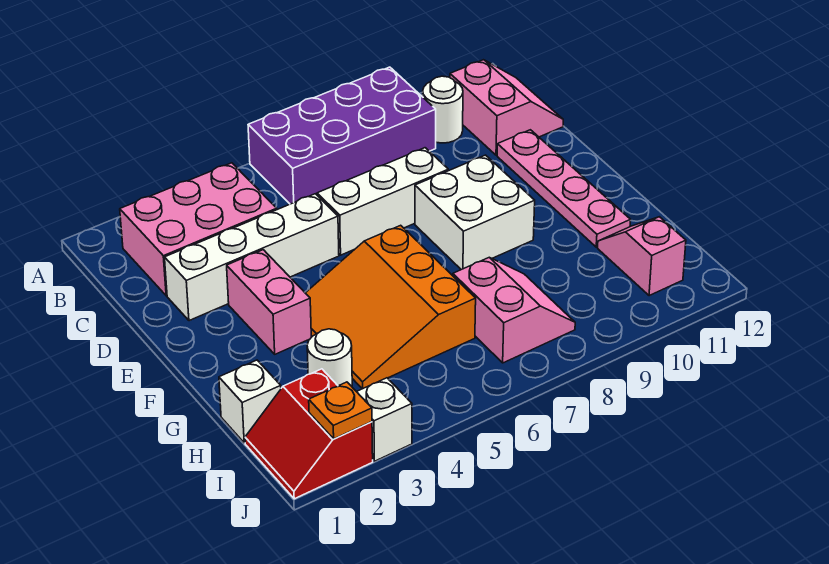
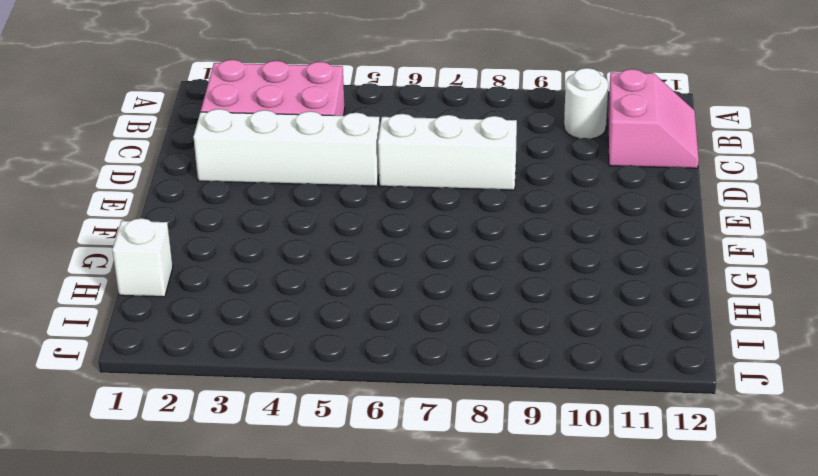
none -> purple 2x4 brick [248,67,436,204]
none -> pink 1x4 plate [497,130,631,247]
none -> pink 1x2 brick [227,250,311,354]

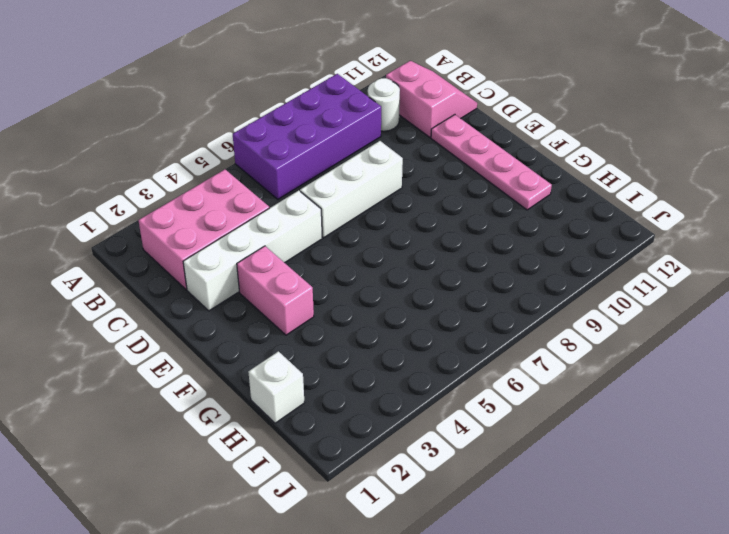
none -> white 2x2 brick [415,155,535,270]
none -> orange 3x3 slope [306,225,476,389]
none -> white 1x1 round brick [307,329,352,386]

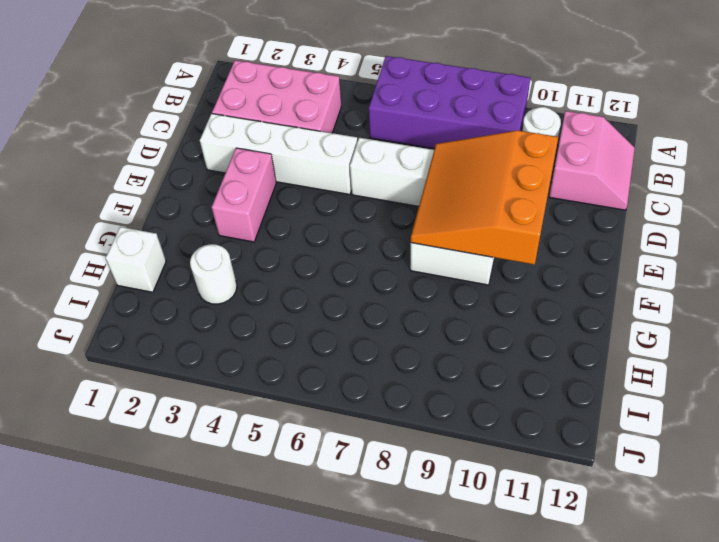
orange 3x3 slope [411,130,558,265] -> orange 3x3 slope moved to [306,225,476,389]
none -> pink 1x4 plate [497,130,631,247]
none -> pink 2x2 slope [453,257,575,363]
none -> pink 1x2 slope [598,217,686,296]

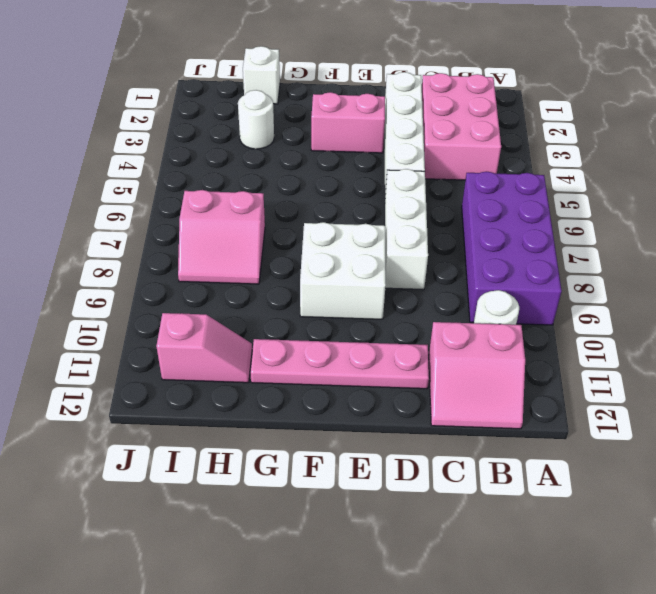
none -> orange 3x3 slope [306,225,476,389]
none -> red 2x2 slope [245,369,373,499]
none -> white 1x1 brick [357,378,412,461]

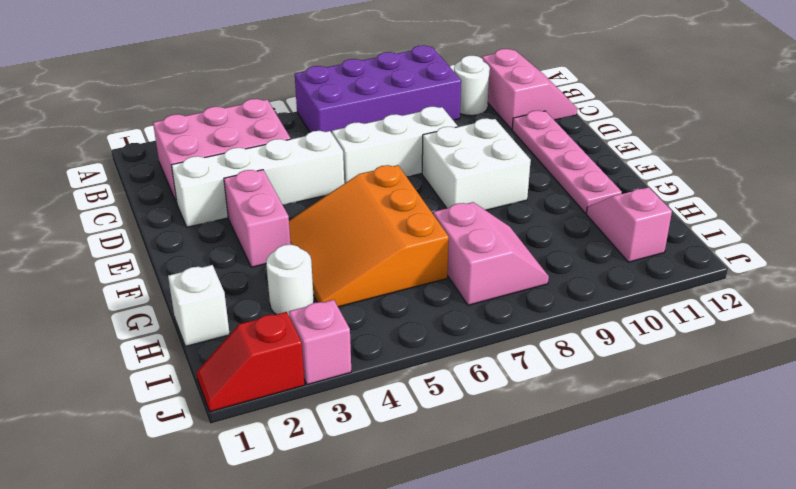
red 1x2 slope [197,312,305,412] -> red 2x2 slope [245,369,373,499]
pink 1x1 brick [289,300,351,385] -> white 1x1 brick [357,378,412,461]
none -> orange 1x1 plate [309,382,372,439]

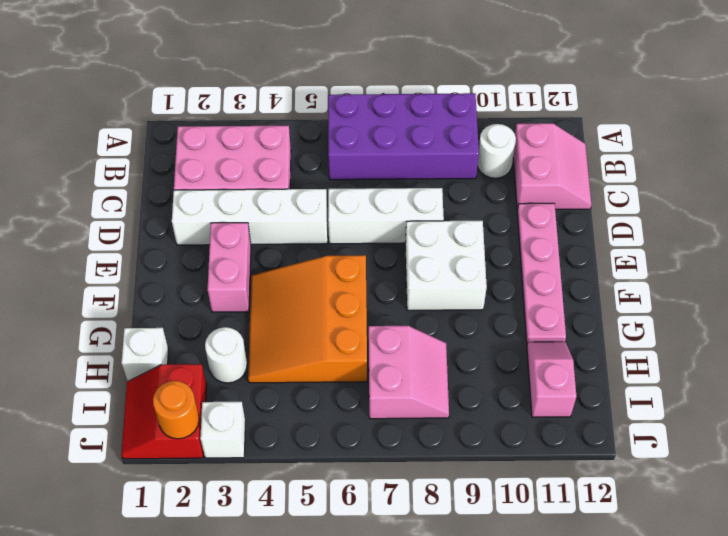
orange 1x1 round brick [153,381,199,439] -> orange 1x1 plate [309,382,372,439]

